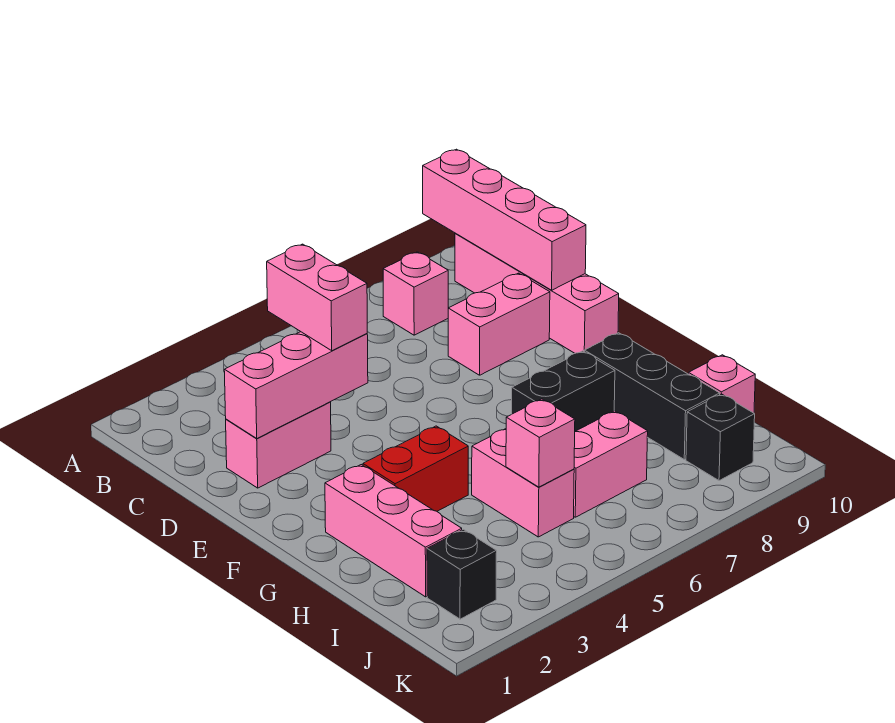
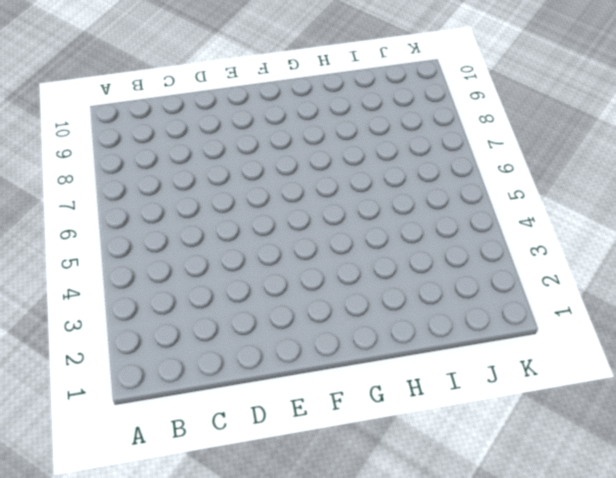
none -> pink 1x1 brick [383,252,448,335]
none -> pink 1x4 brick [455,233,619,353]
none -> pink 1x2 brick [226,402,331,488]

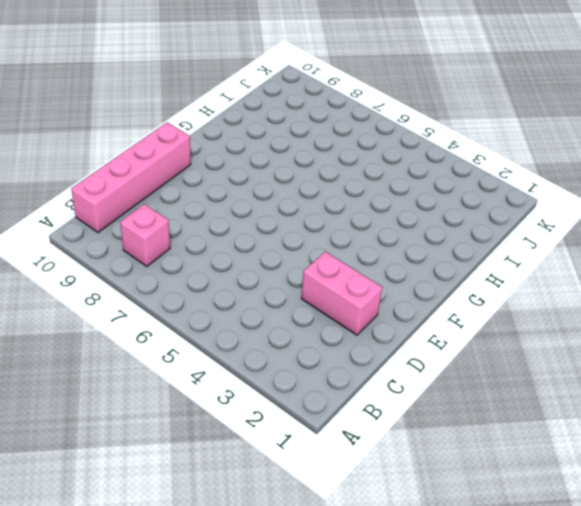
none -> pink 1x2 brick [448,273,550,375]
none -> pink 1x3 brick [325,465,462,597]
none -> red 1x2 brick [363,426,468,511]

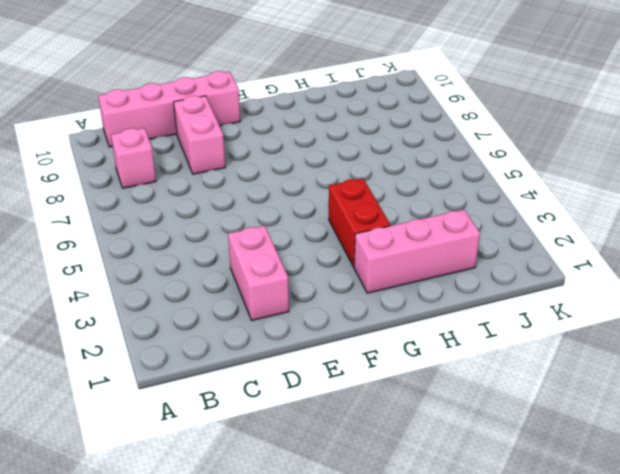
none -> black 1x2 brick [512,351,615,431]
none -> black 1x3 brick [584,333,720,460]
none -> pink 1x2 brick [472,429,574,537]

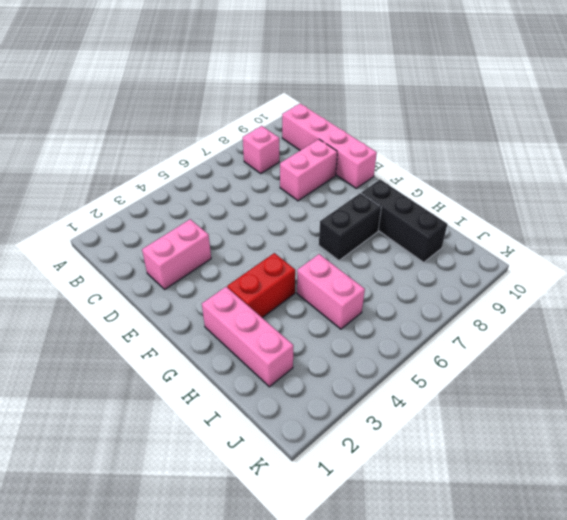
none -> pink 1x2 brick [574,411,648,517]
none -> pink 1x1 brick [688,355,755,413]
none -> black 1x1 brick [427,529,497,619]

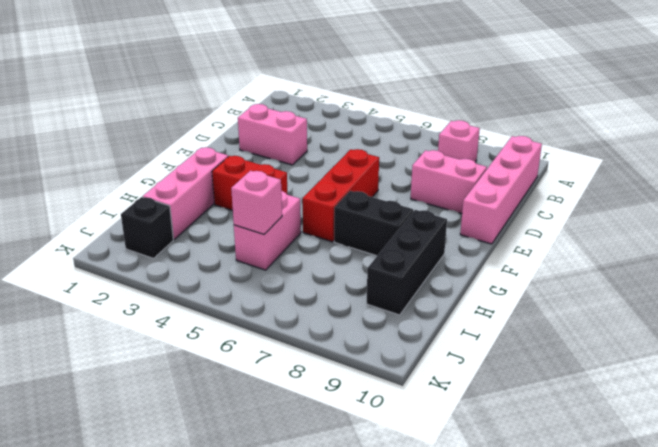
red 1x3 brick [303,149,379,242] -> none
none -> pink 1x2 brick [574,411,648,517]
none -> pink 1x1 brick [688,355,755,413]
none -> black 1x1 brick [686,394,755,481]

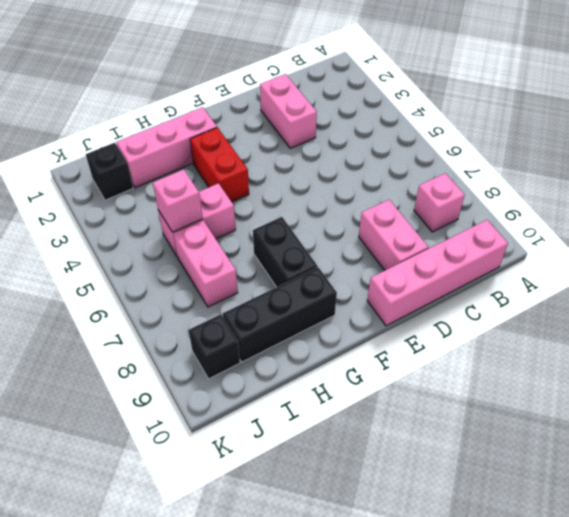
none -> pink 1x1 brick [688,355,755,413]
none -> pink 1x4 brick [423,149,586,290]
none -> pink 1x3 brick [224,332,368,439]

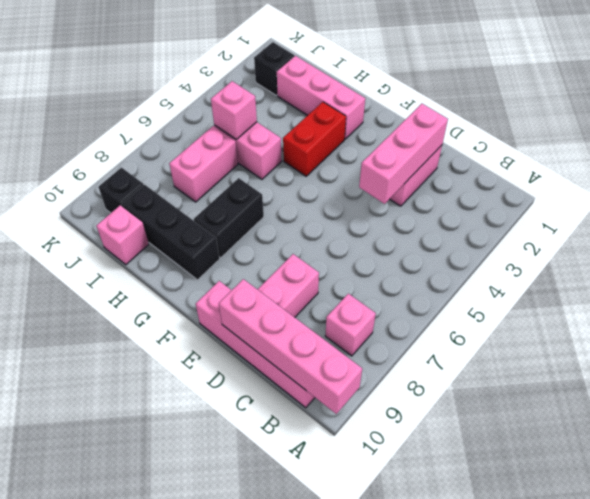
none -> pink 1x2 brick [267,244,367,351]

